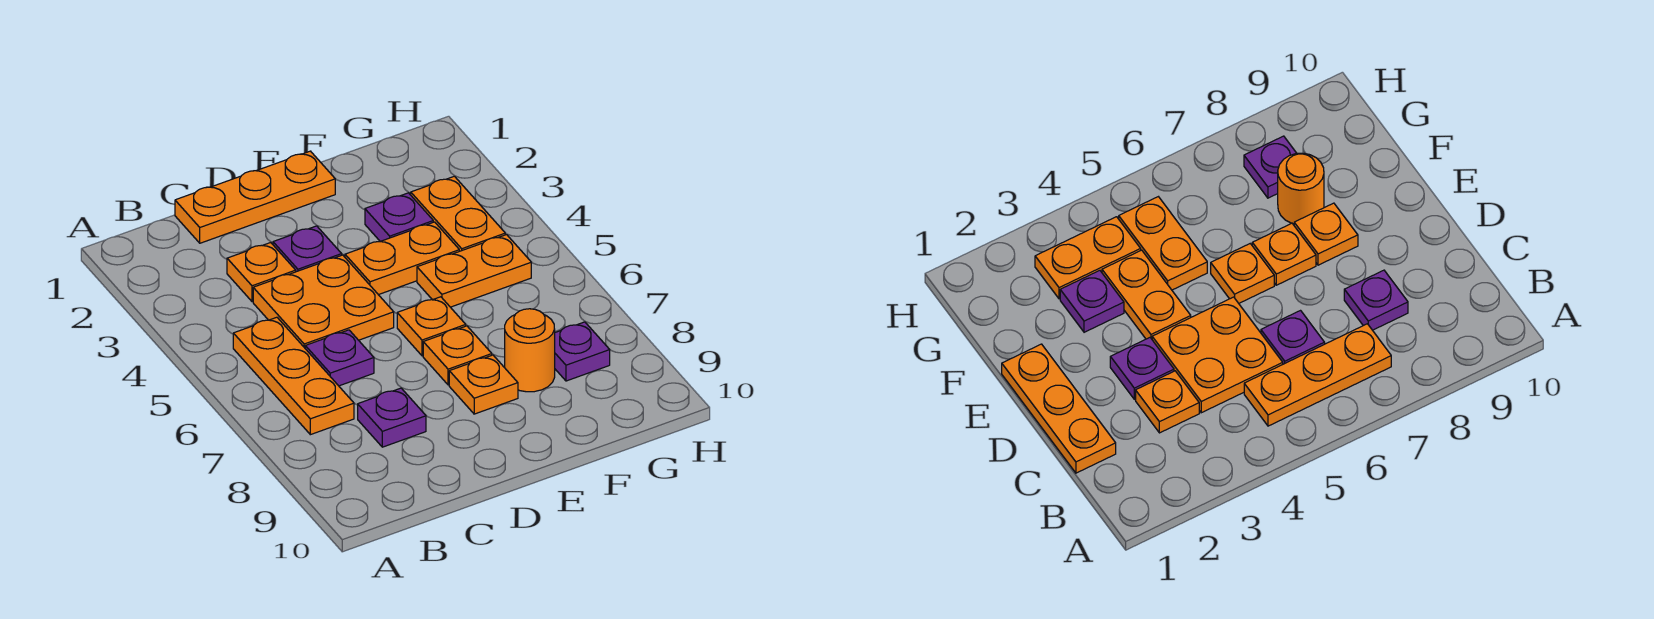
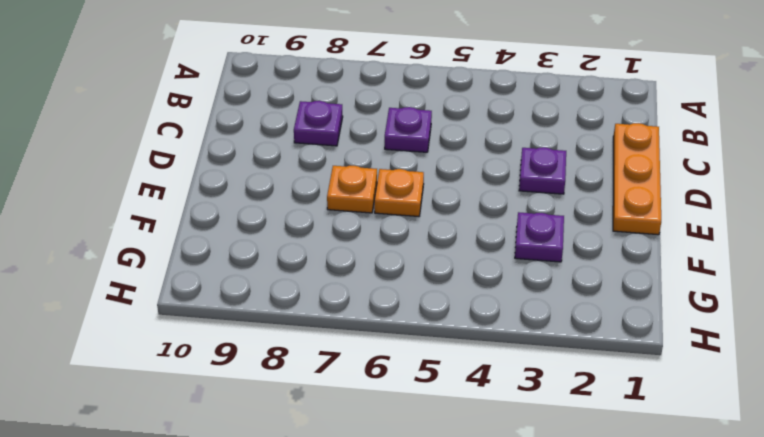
none -> orange 1x3 plate [233,317,354,435]
none -> orange 1x1 plate [227,243,296,302]
none -> orange 2x2 plate [253,255,394,348]

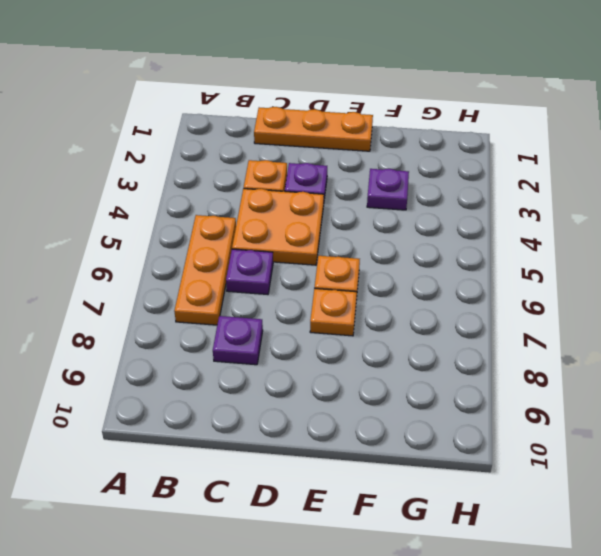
none -> orange 1x2 plate [345,222,459,295]
none -> orange 1x1 plate [449,355,518,414]
none -> orange 1x2 plate [417,235,531,307]

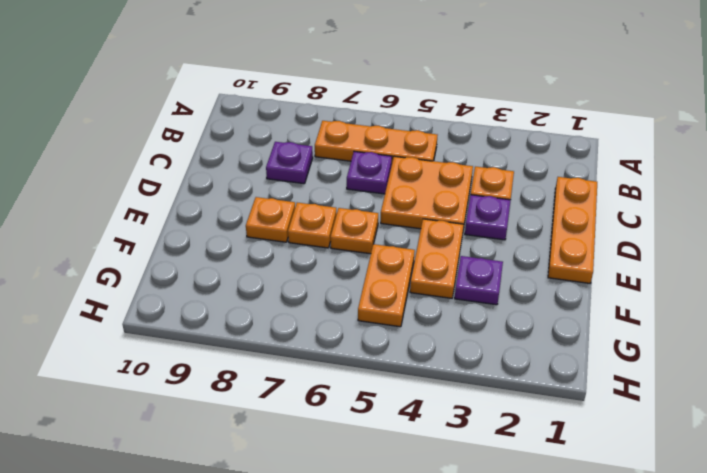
none -> orange 1x1 round brick [505,309,555,392]
none -> orange 1x2 plate [411,176,505,251]
none -> purple 1x1 plate [555,322,610,381]

